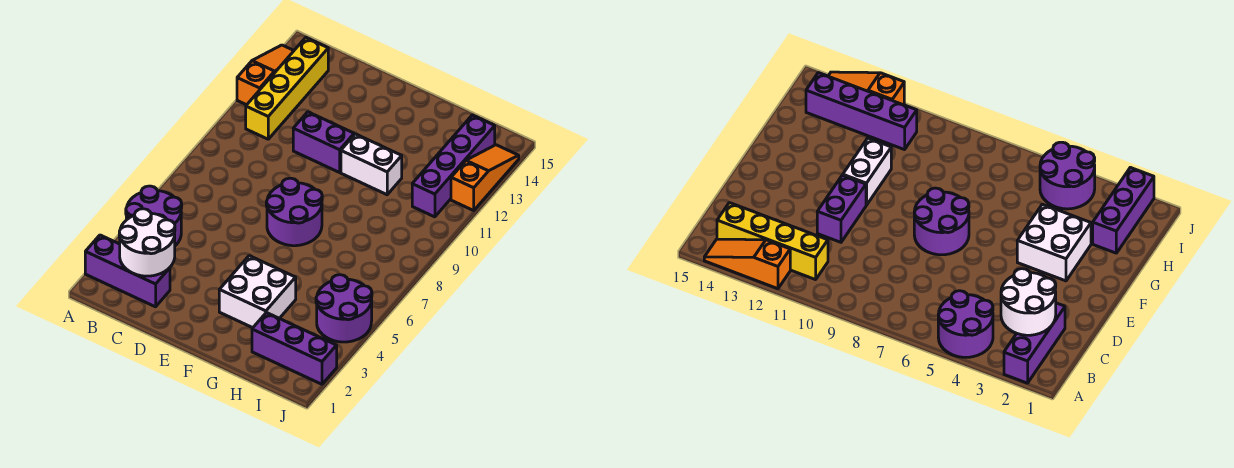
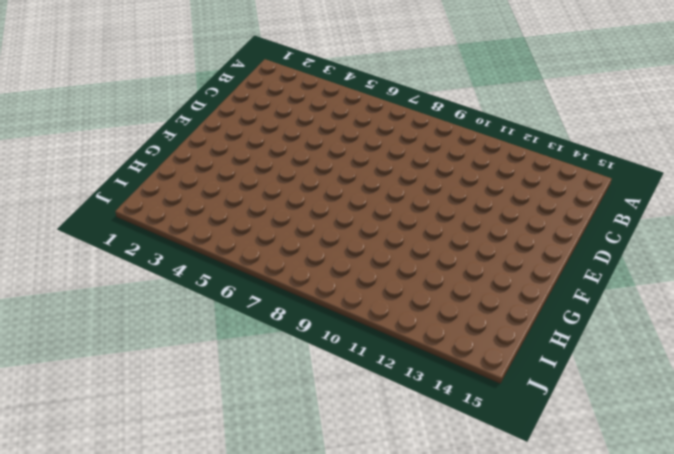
none -> purple 1x3 brick [85,235,170,307]
none -> purple 2x2 round brick [126,186,182,246]
none -> orange 1x3 slope [237,45,294,105]

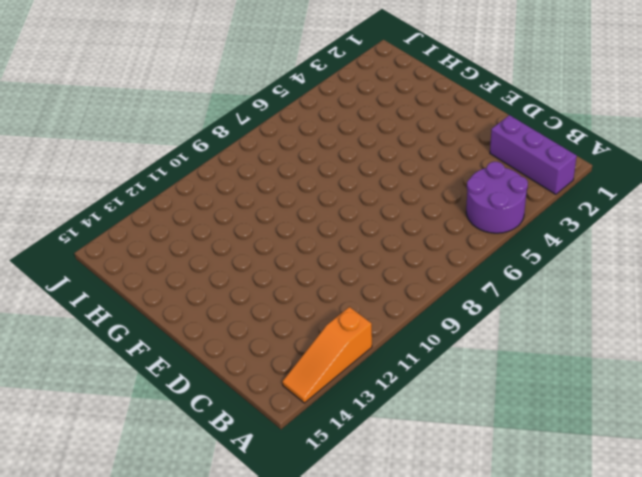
none -> yellow 1x4 brick [246,38,328,139]
none -> purple 1x2 brick [293,112,354,172]
none -> purple 2x2 round brick [266,178,322,246]

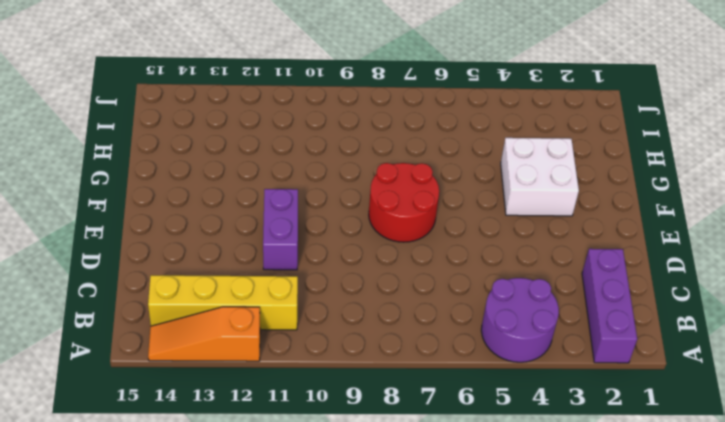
red 2x2 round brick [369,163,439,242] -> purple 2x2 round brick [266,178,322,246]
none -> white 1x2 brick [341,134,402,195]
none -> purple 1x3 brick [252,313,337,384]
none -> purple 2x2 round brick [316,275,372,342]

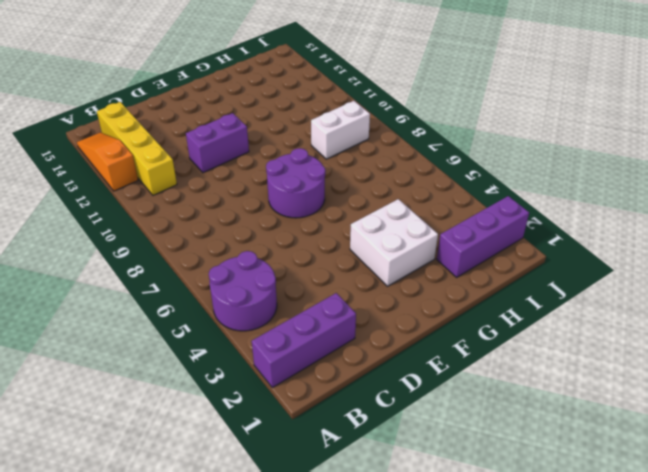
white 1x2 brick [311,101,370,159] -> white 1x2 brick moved to [341,134,402,195]
none -> purple 2x2 round brick [316,275,372,342]
none -> purple 1x4 brick [412,115,495,217]
none -> orange 1x3 slope [451,145,519,210]

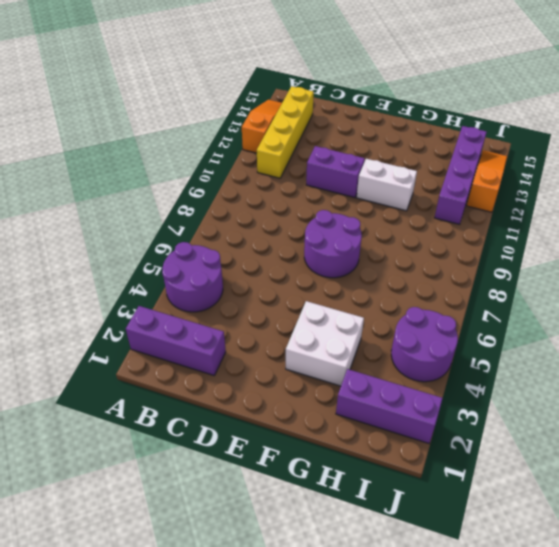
none -> white 2x2 round brick [119,209,175,276]

